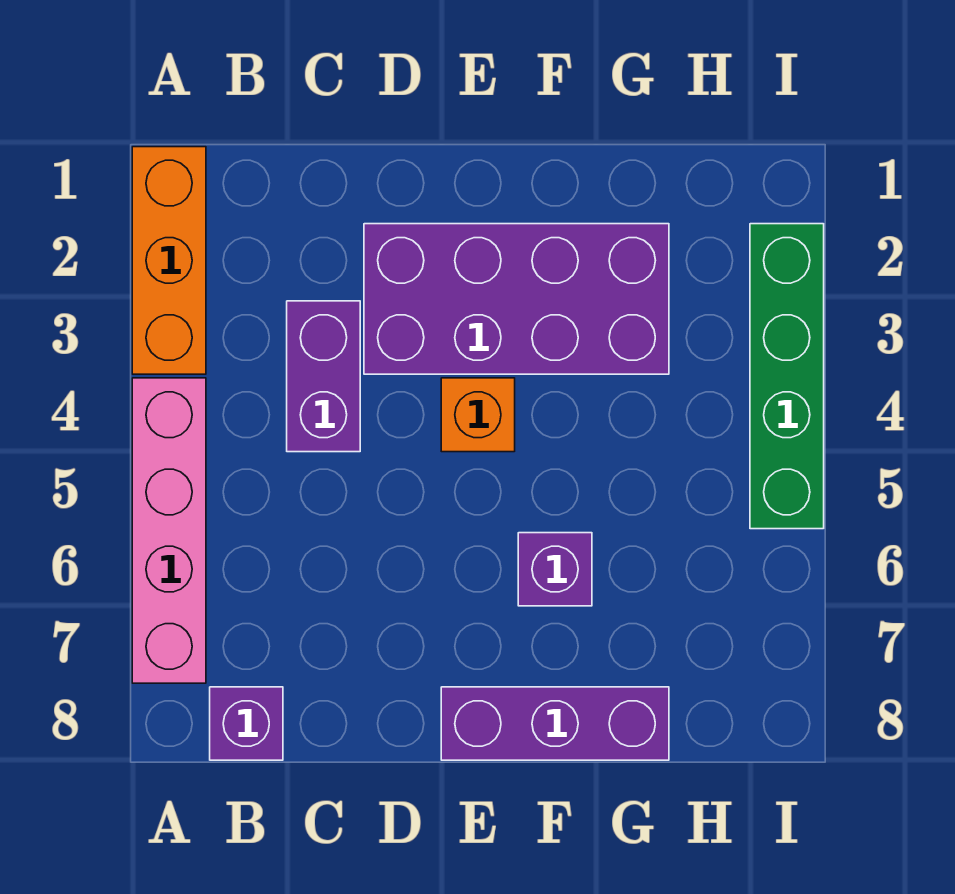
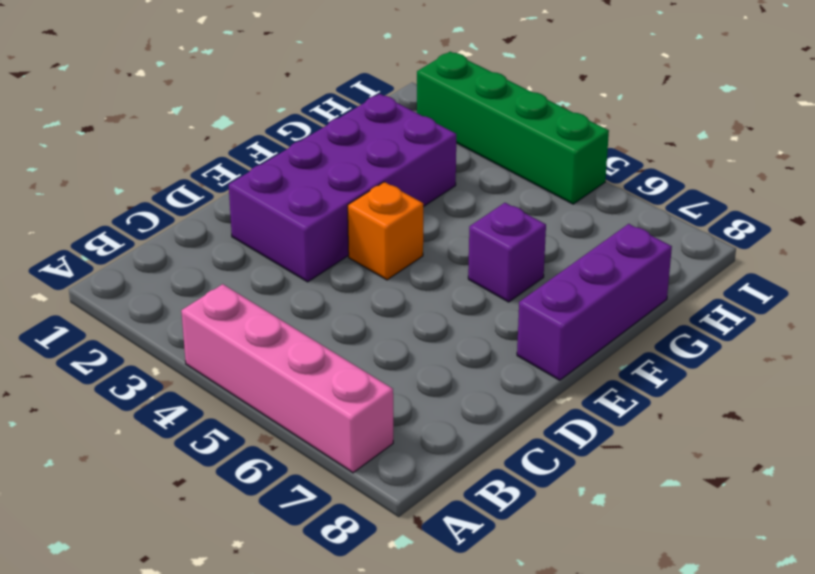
none -> orange 1x3 brick [132,147,206,374]
none -> purple 1x1 brick [210,687,283,760]

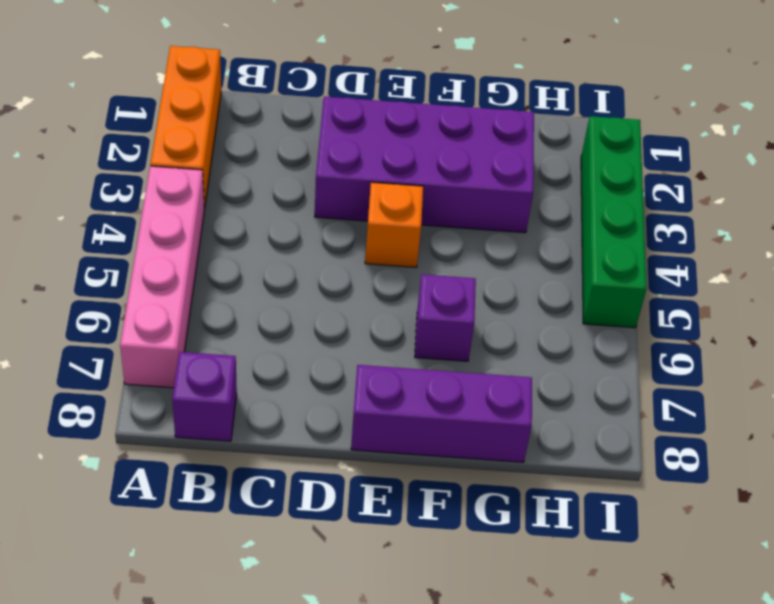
none -> purple 1x2 brick [287,301,360,452]

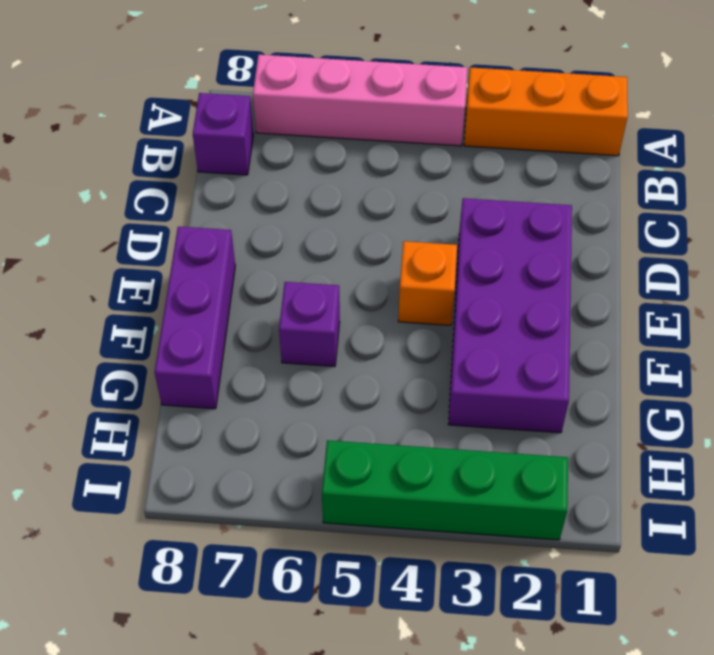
none -> purple 1x2 brick [287,301,360,452]

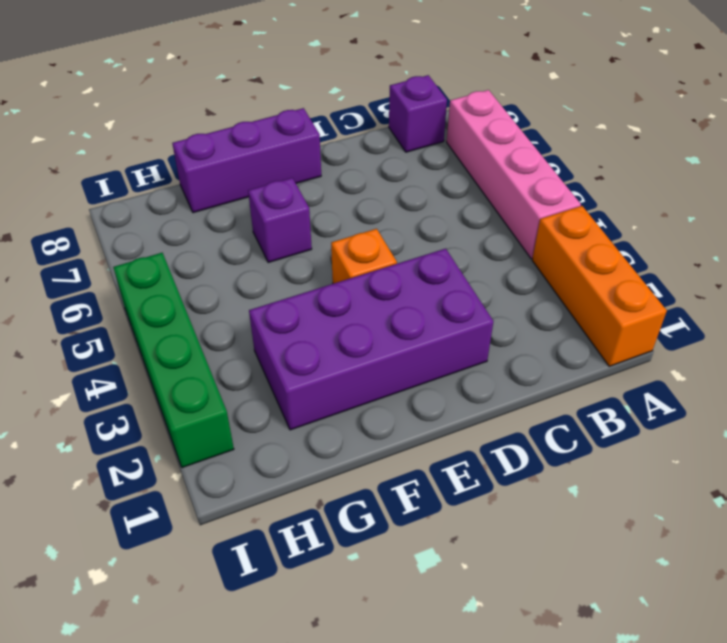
none -> purple 1x2 brick [287,301,360,452]

